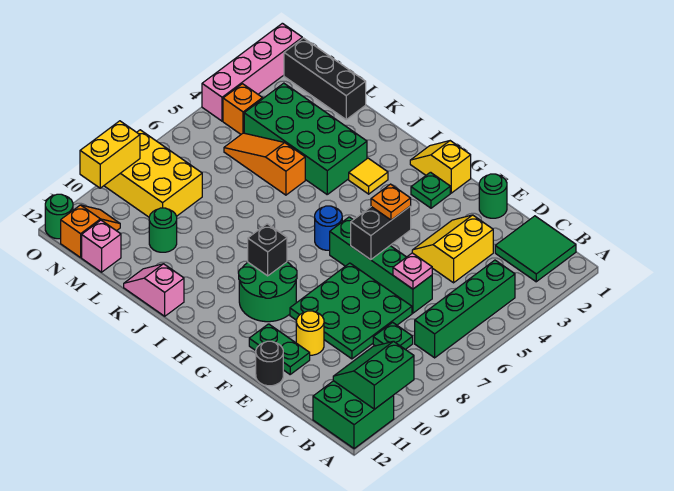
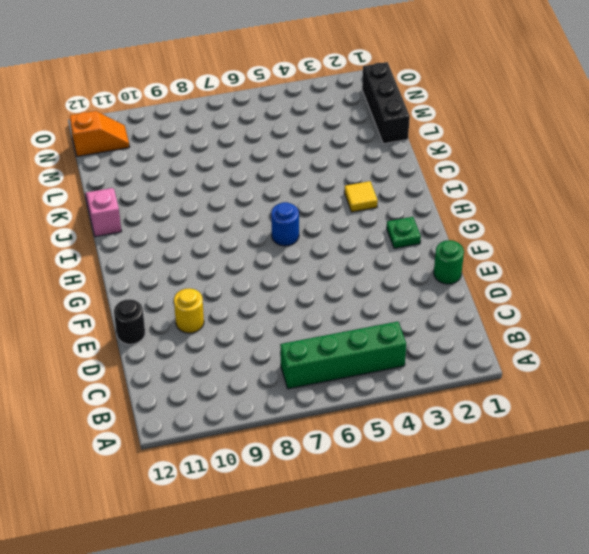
none -> green 2x2 brick [313,381,394,449]
none -> green 2x2 tile [495,216,576,282]
none -> green 1x1 plate [373,322,413,349]
none -> yellow 2x2 slope [412,215,493,283]

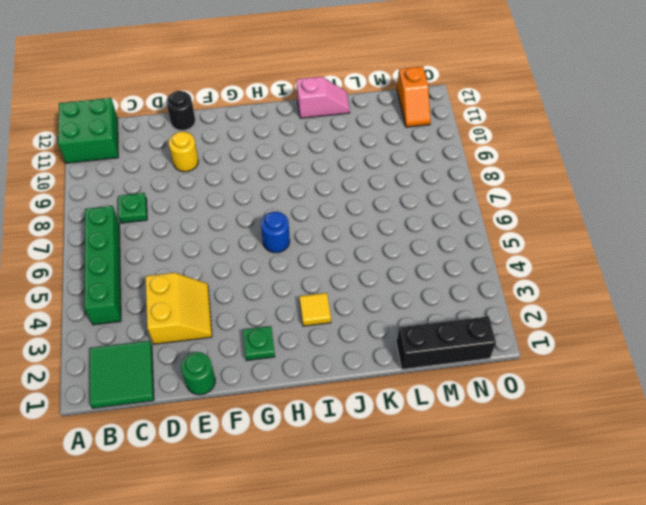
none -> green 1x4 brick [330,217,432,313]
none -> green 3x3 plate [290,263,412,359]
none -> green 1x2 plate [249,324,310,374]
none -> yellow 1x2 slope [410,141,471,193]

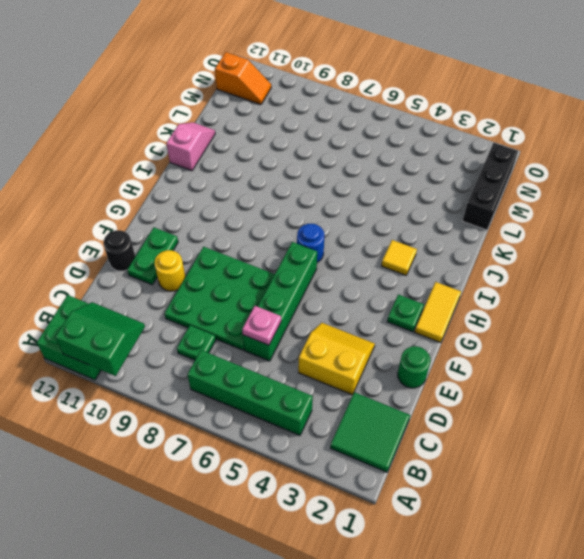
yellow 1x2 tile [415,282,461,343] -> yellow 1x2 slope [410,141,471,193]
none -> green 2x2 round brick [239,262,297,322]
none -> green 2x4 brick [244,83,367,194]
none -> orange 1x3 slope [224,133,305,195]
none -> green 1x1 round brick [149,208,177,252]

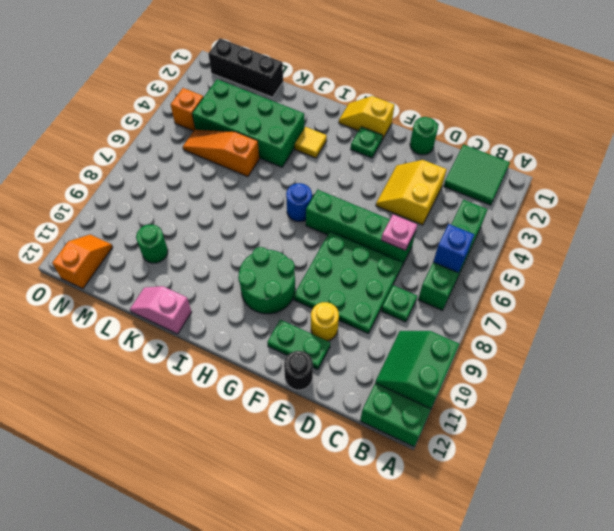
blue 1x1 brick [433,224,474,273] -> none
none -> yellow 2x3 brick [104,130,202,217]
none -> pink 1x1 brick [82,220,121,272]
none -> pink 1x4 brick [202,23,302,121]
none -> green 1x1 round brick [45,194,73,239]

